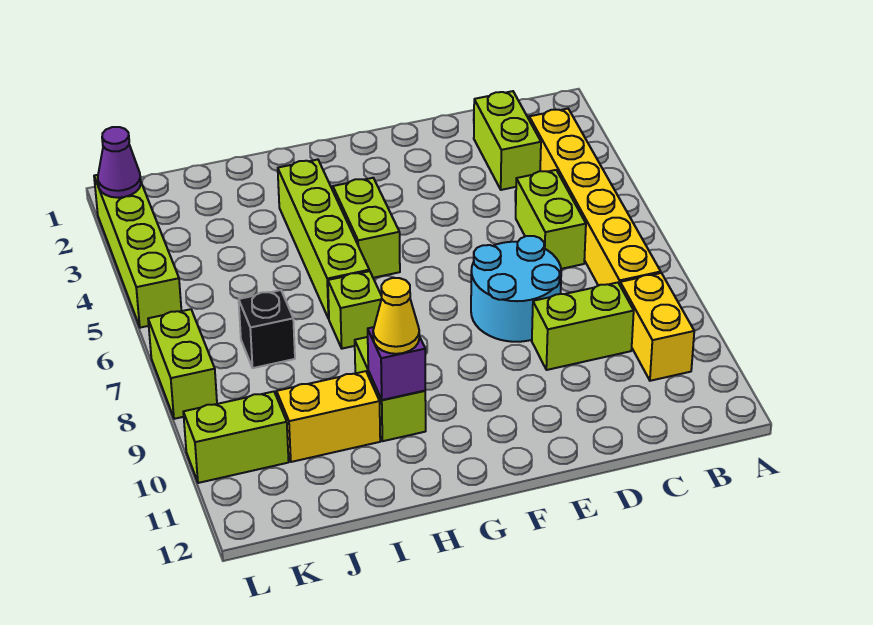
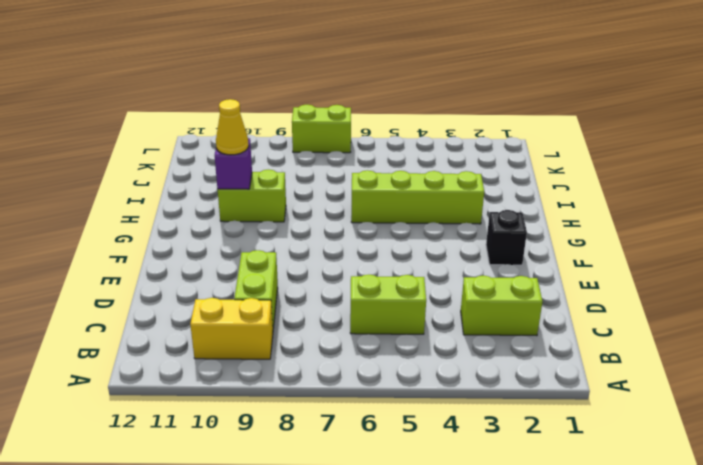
black 1x1 brick [486,210,527,265] -> black 1x1 brick moved to [239,290,295,368]
none -> yellow 1x6 brick [529,109,661,286]
none -> cyan 2x2 round brick [471,236,561,342]
none -> lime 1x2 brick [333,178,400,278]

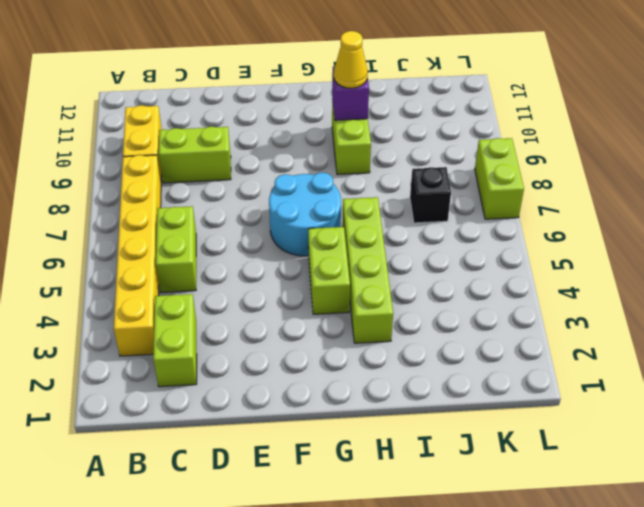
cyan 2x2 round brick [269,172,341,256] -> cyan 2x2 round brick moved to [471,236,561,342]
none -> lime 1x1 brick [328,271,382,349]
none -> yellow 1x2 brick [277,371,380,462]
none -> lime 1x2 brick [183,392,289,483]

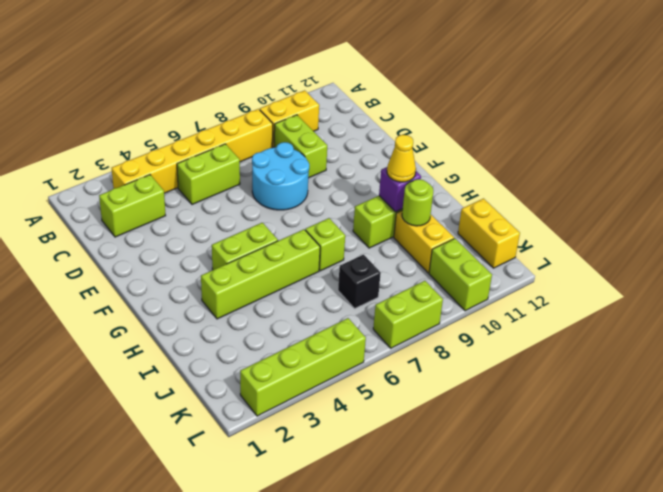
lime 1x1 round brick [402,179,433,226] -> none
yellow 1x2 brick [458,199,520,268] -> none
none -> purple 1x1 cone [98,127,141,198]

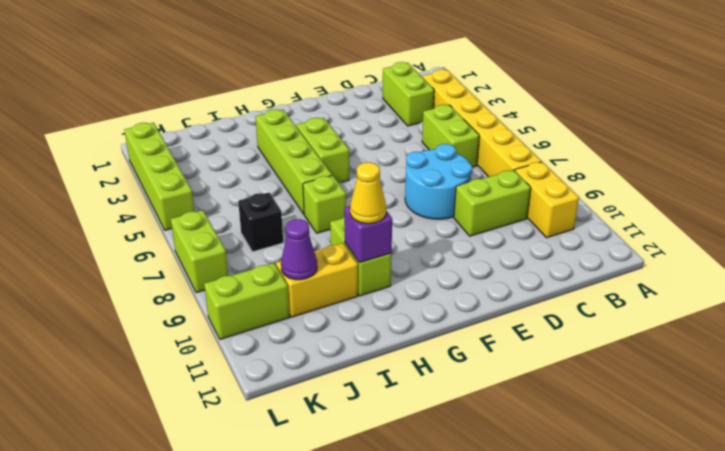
purple 1x1 cone [281,219,317,280] -> purple 1x1 cone moved to [98,127,141,198]

